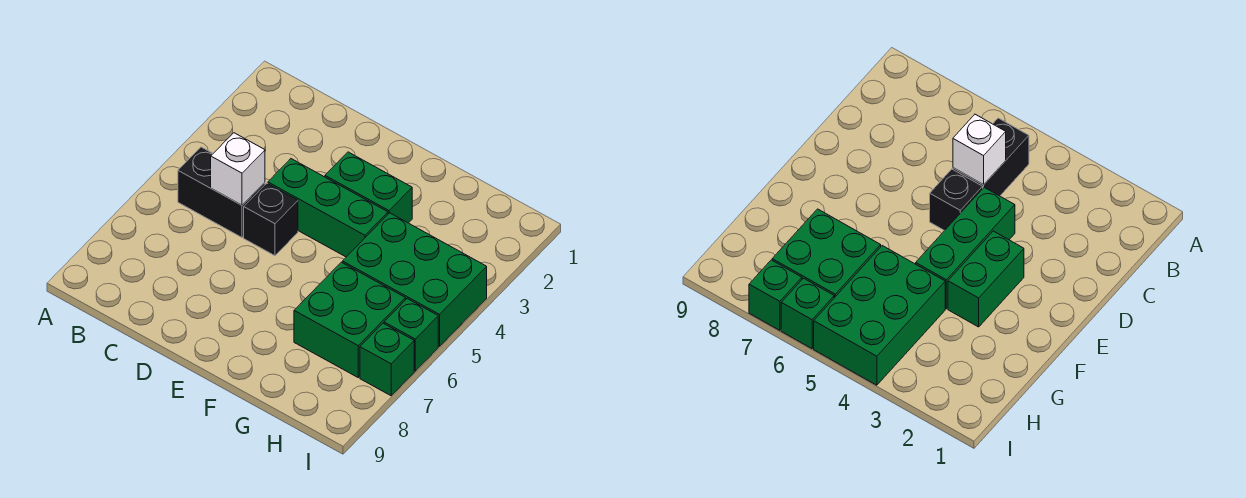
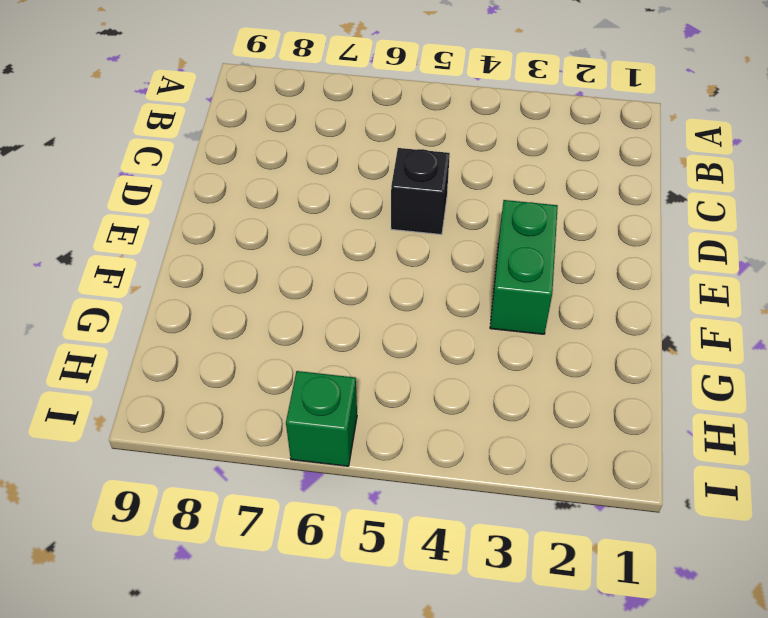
none -> black 1x2 brick [178,147,265,237]
none -> green 1x3 brick [268,159,388,257]

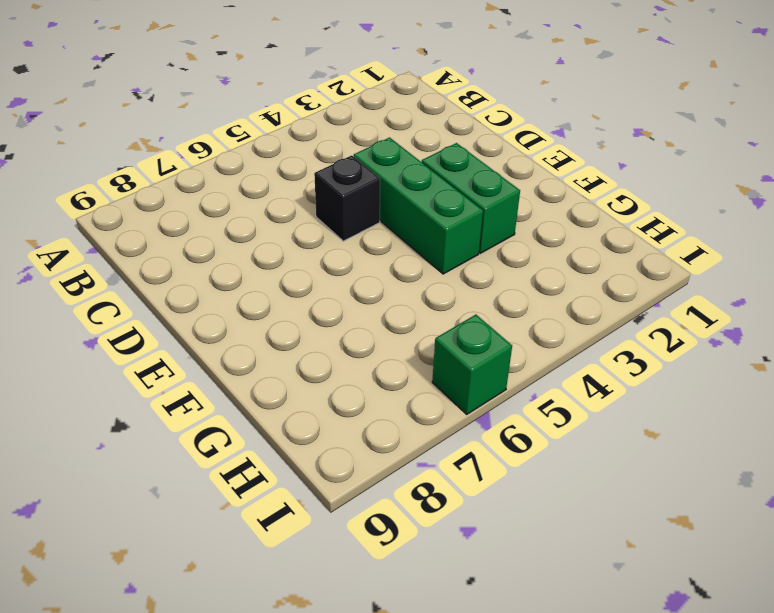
none -> black 1x2 brick [178,147,265,237]
none -> green 2x3 brick [342,213,487,346]

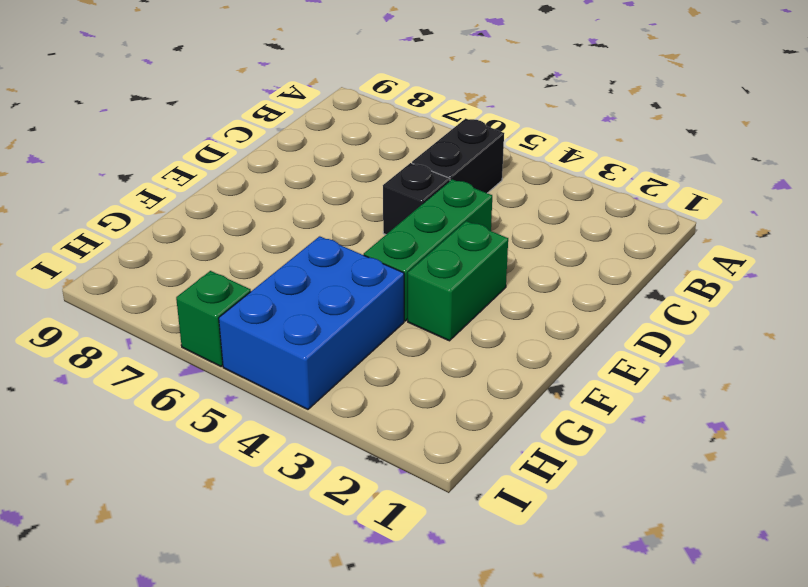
blue 2x3 brick [219,236,404,409] -> green 2x3 brick [342,213,487,346]
none -> green 2x2 brick [294,262,406,377]
none -> green 1x1 brick [360,323,414,396]

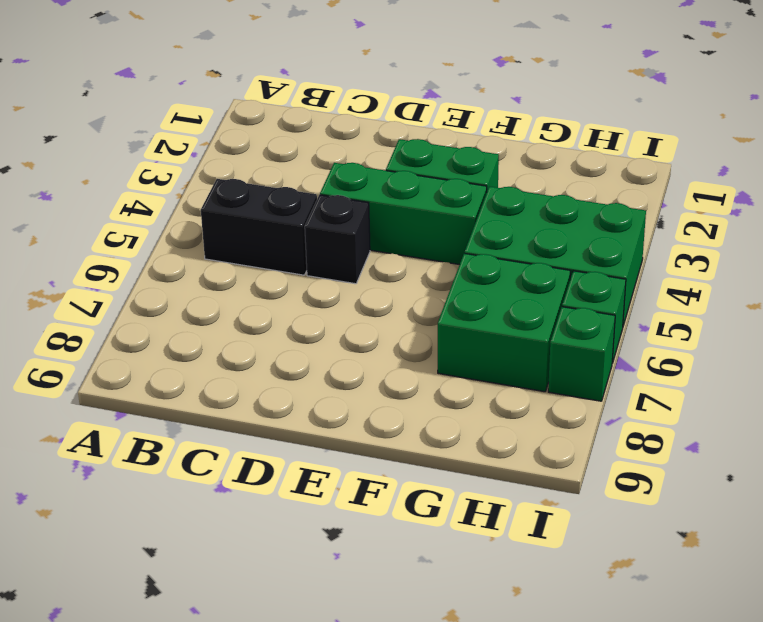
none -> white 1x1 brick [211,133,265,205]

